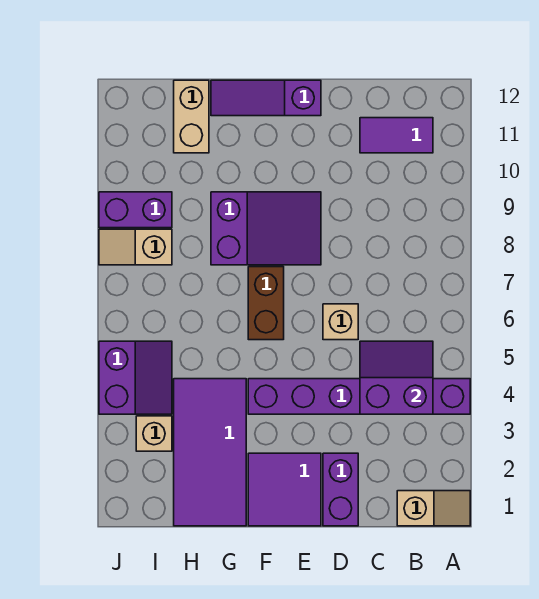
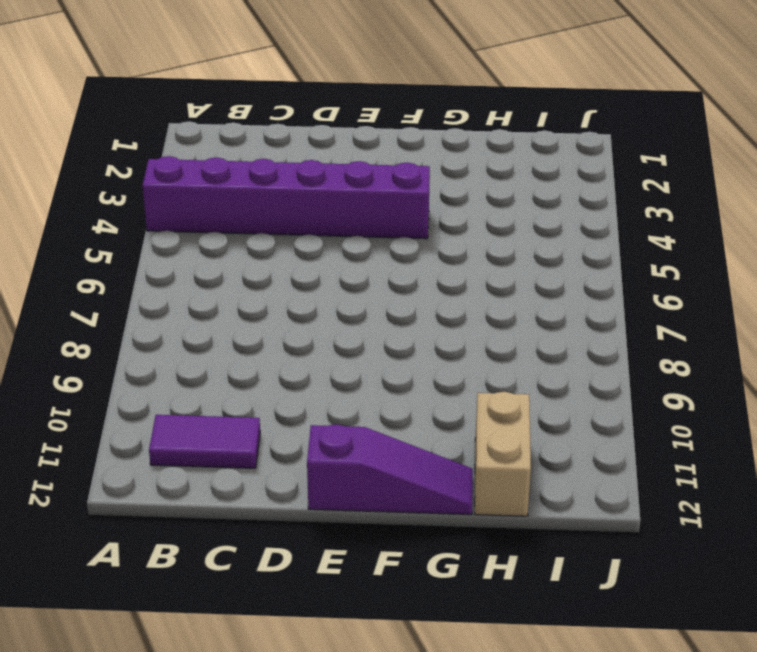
none -> tan 1x2 slope [397,491,470,526]
none -> purple 1x2 brick [323,453,358,526]
none -> tan 1x1 brick [323,304,358,340]

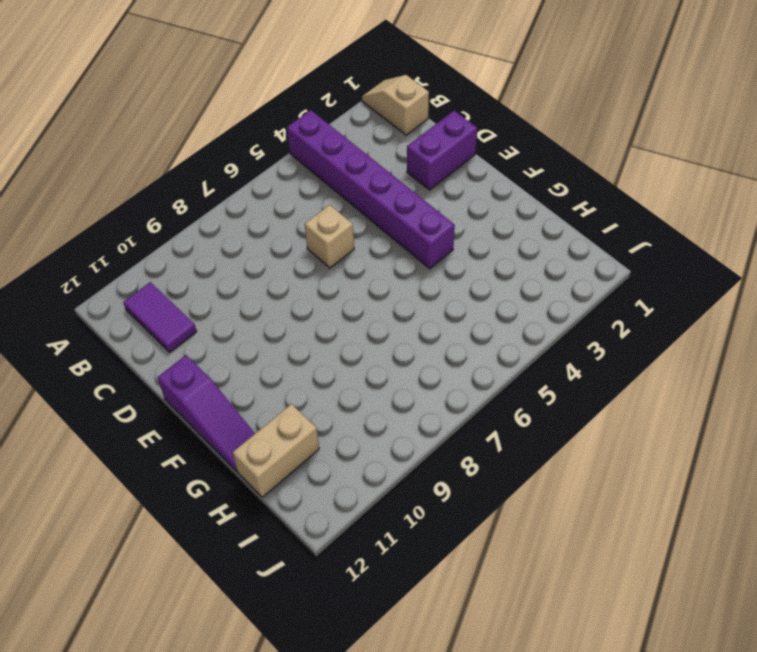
none -> purple 2x2 tile [248,453,321,526]
none -> purple 2x3 slope [211,192,321,265]
none -> brown 1x2 brick [248,267,284,340]

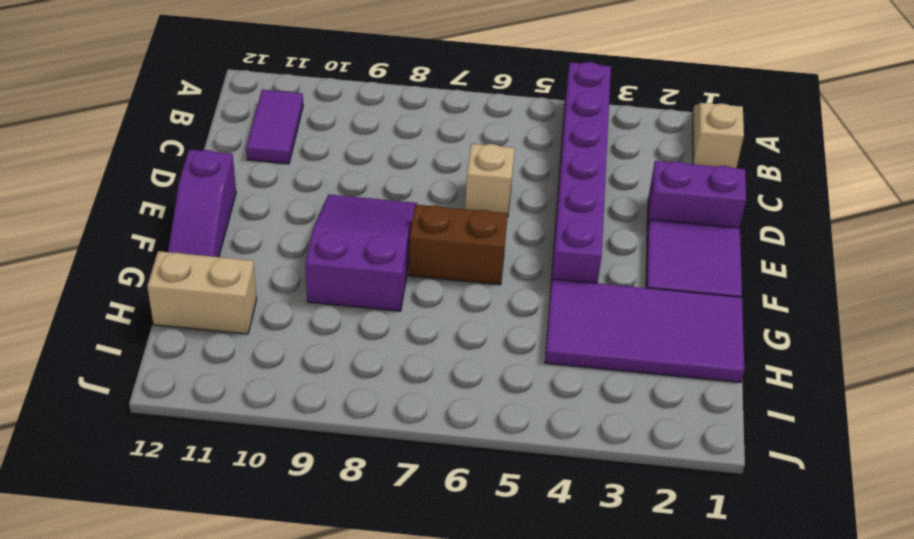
none -> tan 1x1 brick [136,416,172,451]
none -> purple 2x2 slope [99,341,172,414]
none -> tan 1x2 slope [99,229,172,265]

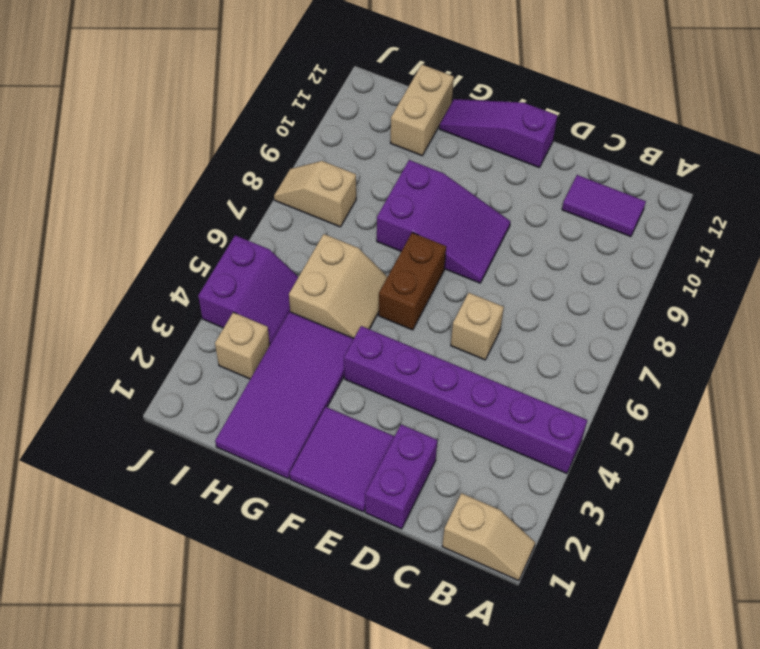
tan 2x2 slope [289,234,387,338] -> none
none -> purple 1x2 brick [99,192,172,228]
none -> purple 2x2 slope [360,341,433,414]

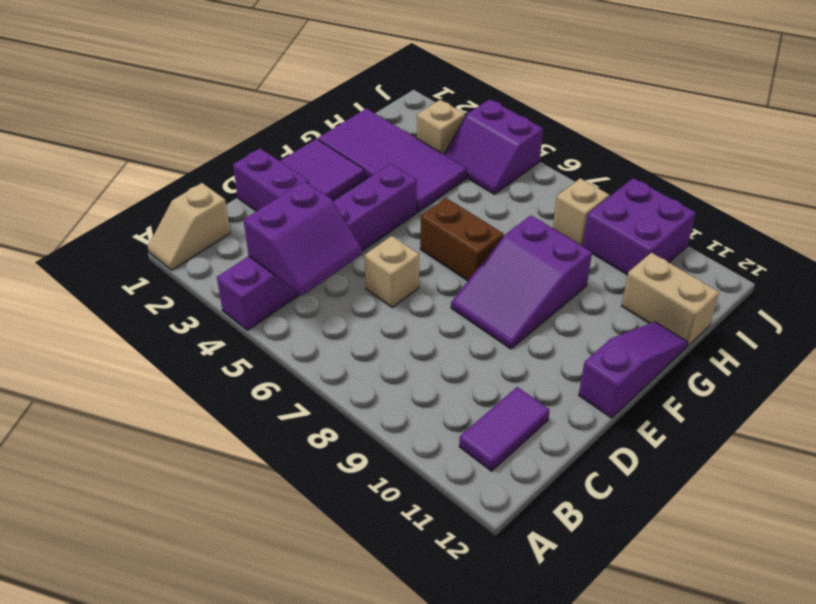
purple 2x2 brick [583,178,696,275] -> purple 1x2 brick [99,192,172,228]

